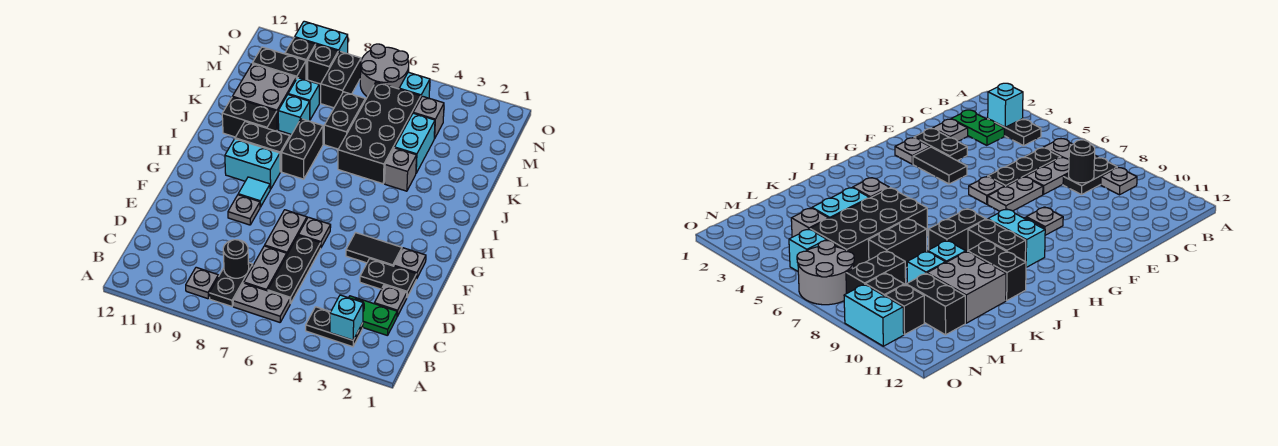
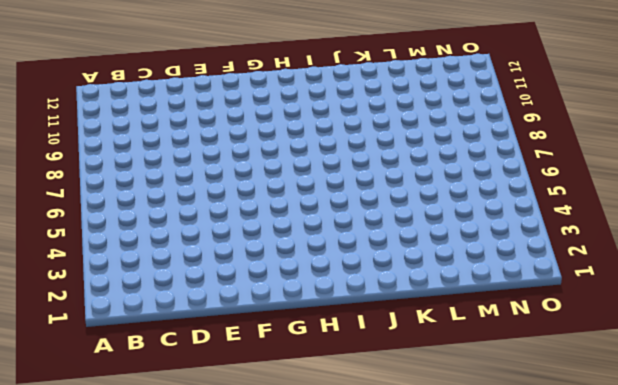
none -> black 1x2 plate [306,307,363,347]
none -> grey 1x2 plate [233,283,291,322]
none -> black 1x2 plate [209,263,253,306]
none -> grey 1x1 plate [186,267,218,299]

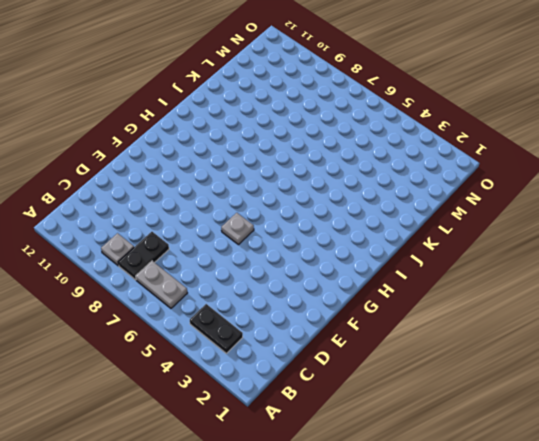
none -> green 1x2 plate [349,296,397,336]
none -> black 1x3 plate [268,235,321,303]
none -> grey 1x2 plate [244,246,287,291]
none -> grey 1x1 plate [374,285,407,316]

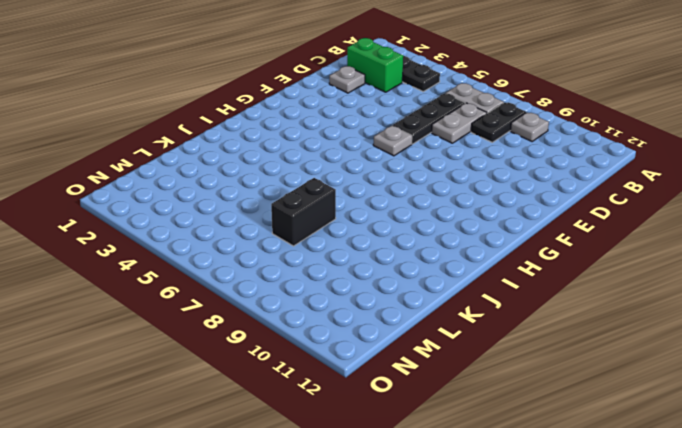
green 1x2 brick [347,38,403,92] -> green 1x2 plate [349,296,397,336]
none -> black 1x2 plate [360,259,416,297]
none -> grey 1x2 plate [265,210,307,254]
none -> grey 1x1 plate [394,248,426,279]
none -> black 1x2 tile [346,233,402,266]

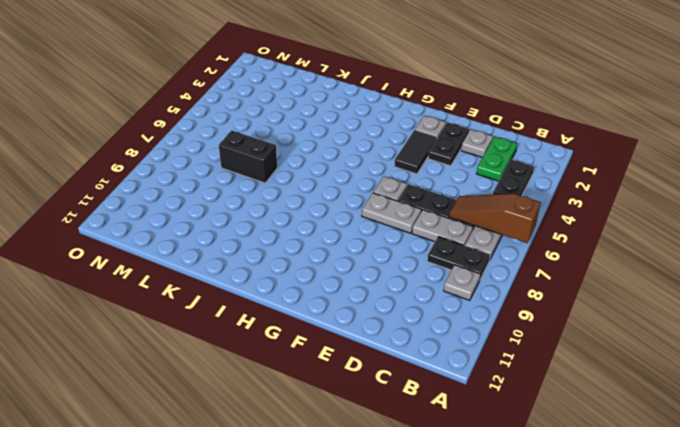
brown 1x3 slope [449,194,541,243] -> none
none -> grey 1x1 plate [228,195,260,225]
none -> cyan 1x1 tile [238,177,270,207]
none -> cyan 1x2 brick [225,139,280,189]
none -> black 1x2 brick [282,119,323,179]

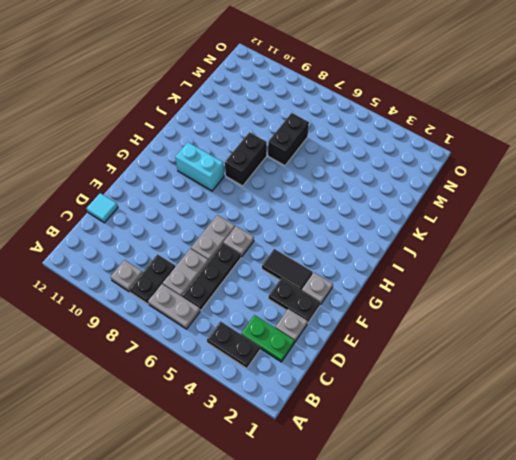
cyan 1x1 tile [87,193,118,223] -> cyan 1x1 tile moved to [238,177,270,207]
none -> grey 1x1 plate [228,195,260,225]
none -> black 1x2 brick [235,122,290,172]
none -> grey 1x1 brick [385,148,417,191]
none -> black 2x4 brick [338,82,421,184]

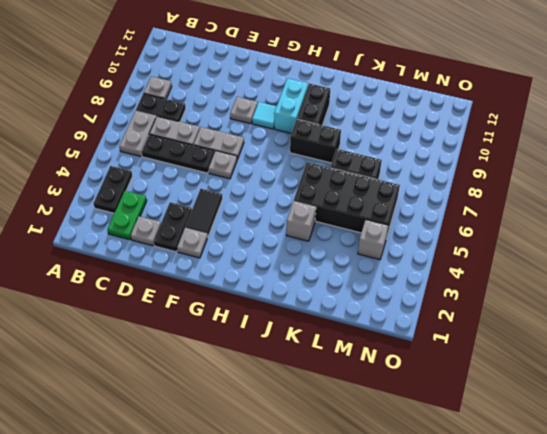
none -> black 1x2 brick [222,97,277,137]
none -> cyan 1x2 brick [395,113,435,173]
none -> cyan 1x1 brick [278,95,310,135]
none -> grey 2x2 brick [232,64,296,130]

